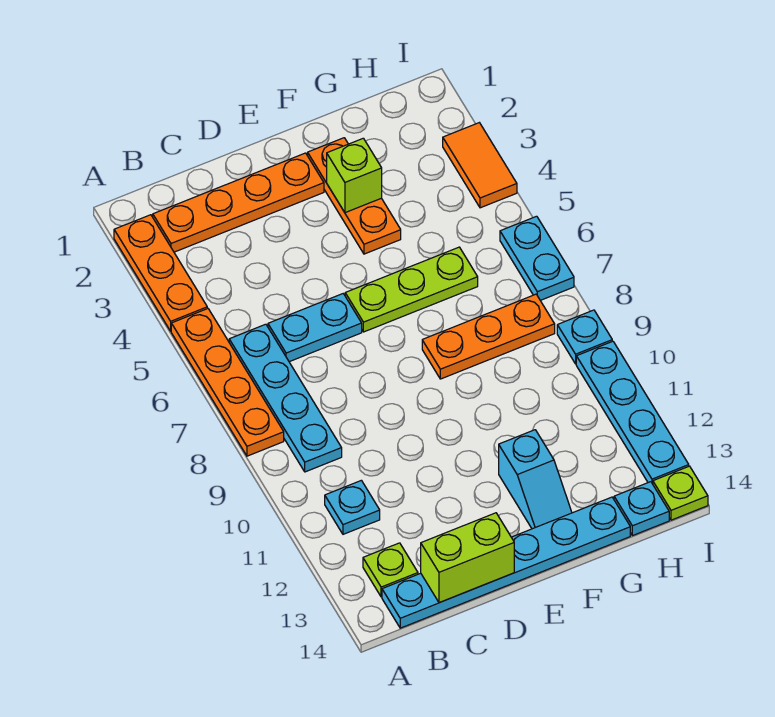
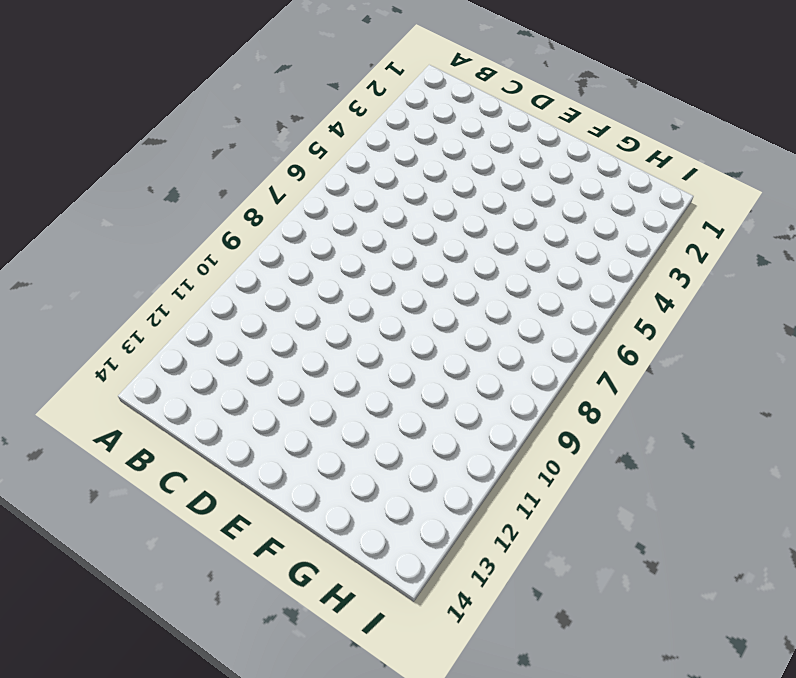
none -> orange 1x3 plate [114,215,207,331]
none -> orange 1x4 plate [171,308,284,456]
none -> orange 1x4 plate [153,153,324,252]

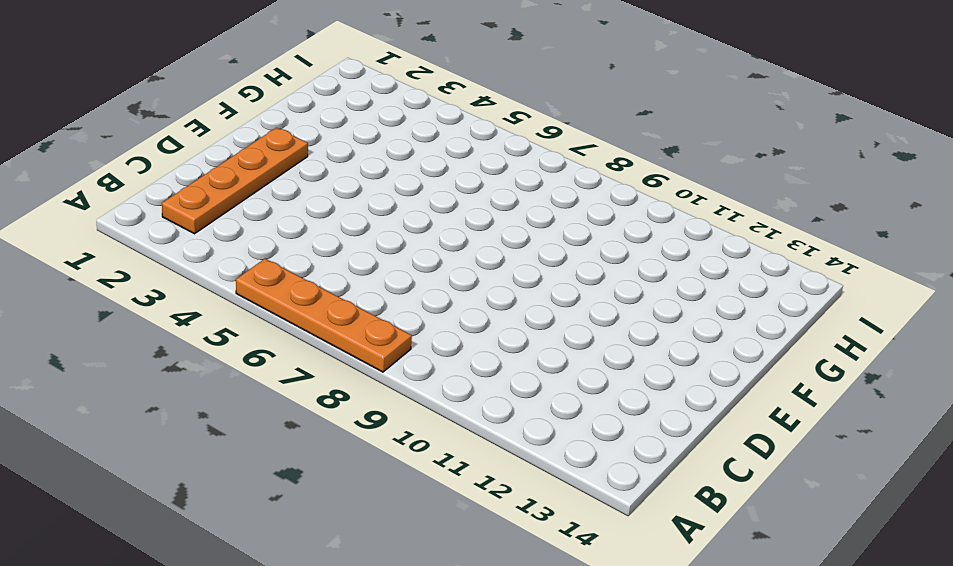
none -> orange 1x3 plate [114,215,207,331]
none -> cyan 1x4 plate [229,324,342,472]
none -> cyan 1x1 plate [325,480,380,534]

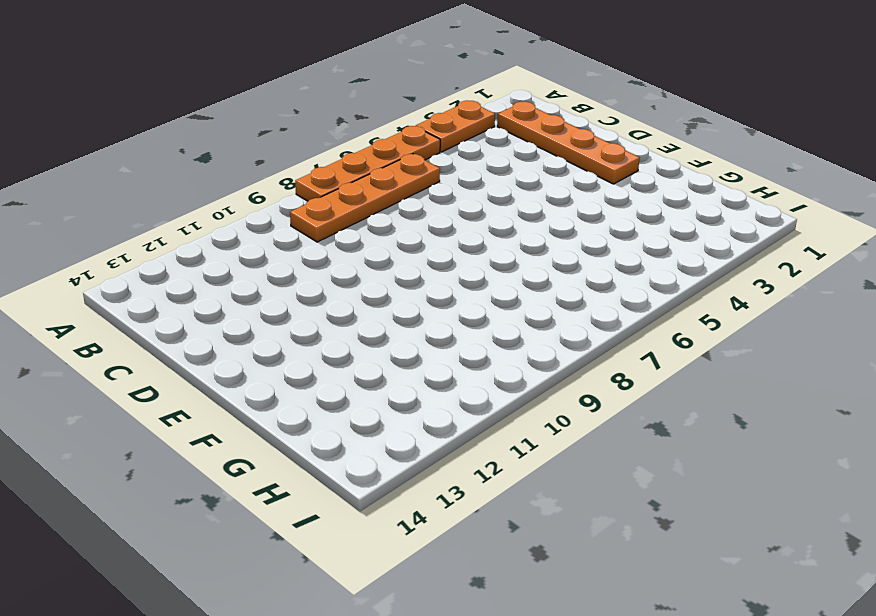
orange 1x2 plate [416,100,495,152] -> orange 1x3 plate [114,215,207,331]
orange 1x4 plate [290,154,440,242] -> cyan 1x4 plate [229,324,342,472]
none -> cyan 1x1 plate [325,480,380,534]
none -> lime 1x1 plate [363,543,418,597]
none -> cyan 1x6 plate [382,497,630,628]

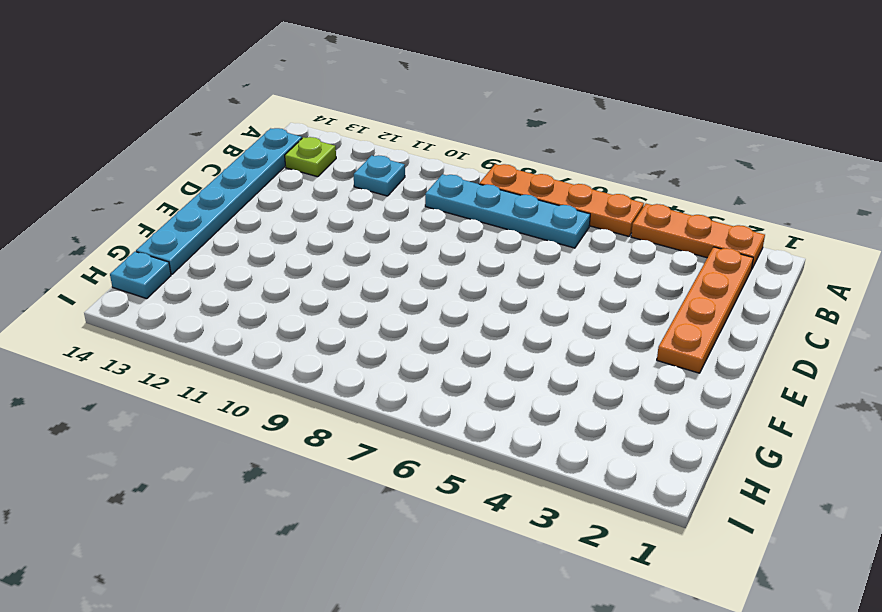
none -> cyan 1x2 plate [268,294,362,362]
none -> lime 1x3 plate [345,247,478,332]
none -> orange 1x3 plate [308,138,401,254]

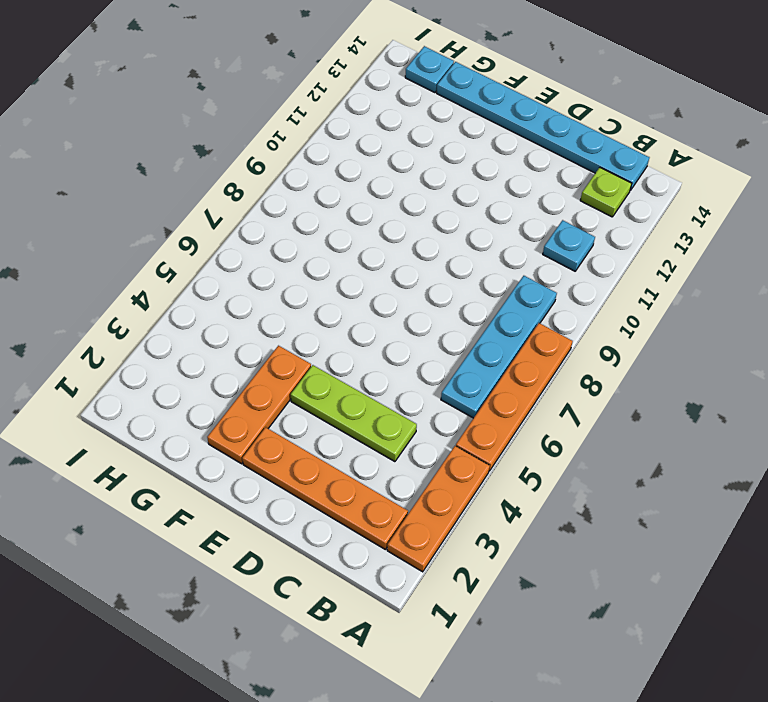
lime 1x3 plate [291,365,417,462] -> lime 1x3 plate moved to [345,247,478,332]
none -> cyan 1x2 plate [268,294,362,362]
none -> orange 1x3 plate [422,294,555,379]
none -> cyan 1x2 slope [499,430,572,529]

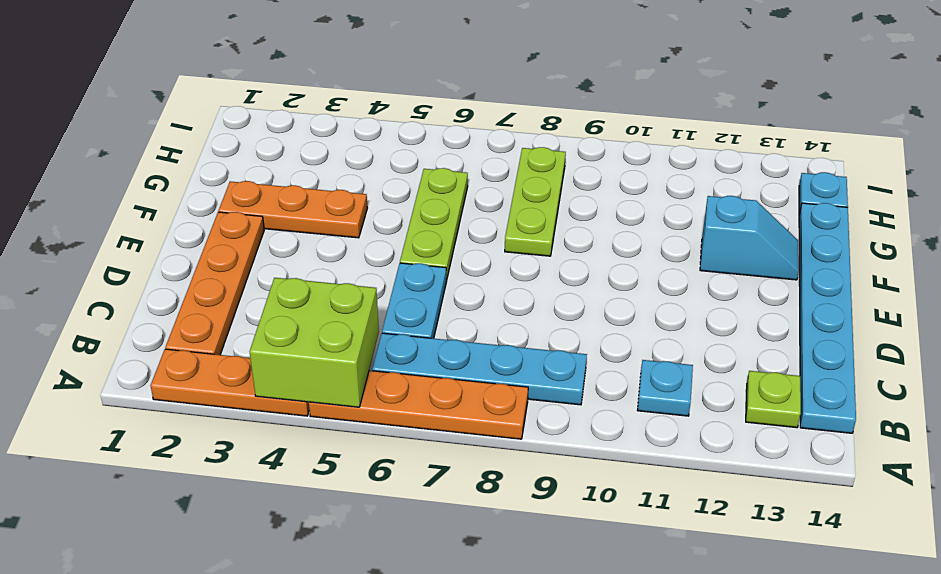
lime 2x2 brick [250,278,379,407] -> none
lime 1x3 plate [505,147,566,256] -> orange 1x3 plate [422,294,555,379]
none -> orange 1x2 tile [443,123,517,208]
none -> cyan 1x2 plate [500,216,574,300]
none -> cyan 1x1 plate [557,310,612,364]

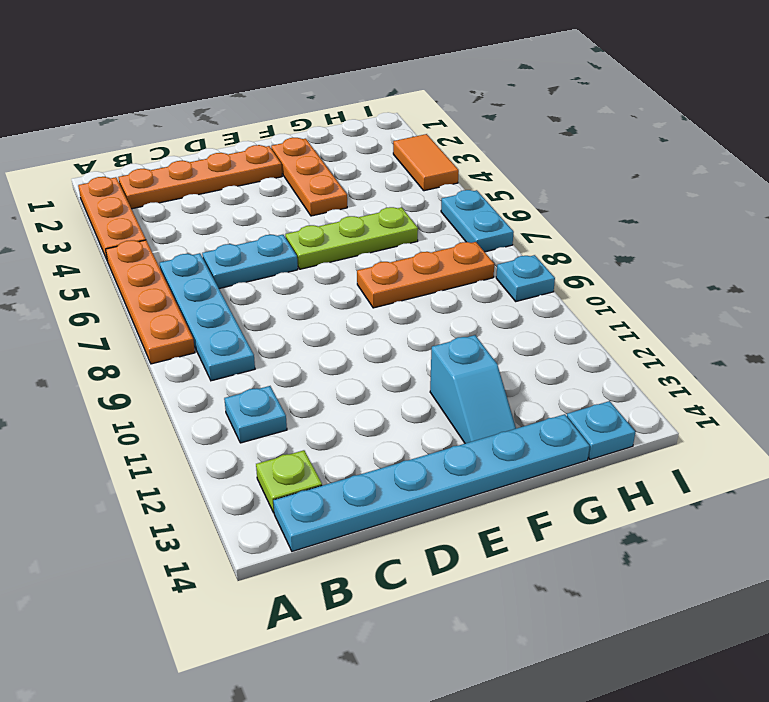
none -> cyan 1x4 plate [576,341,689,484]
none -> lime 1x1 plate [653,466,708,520]
none -> lime 1x2 brick [421,513,514,603]

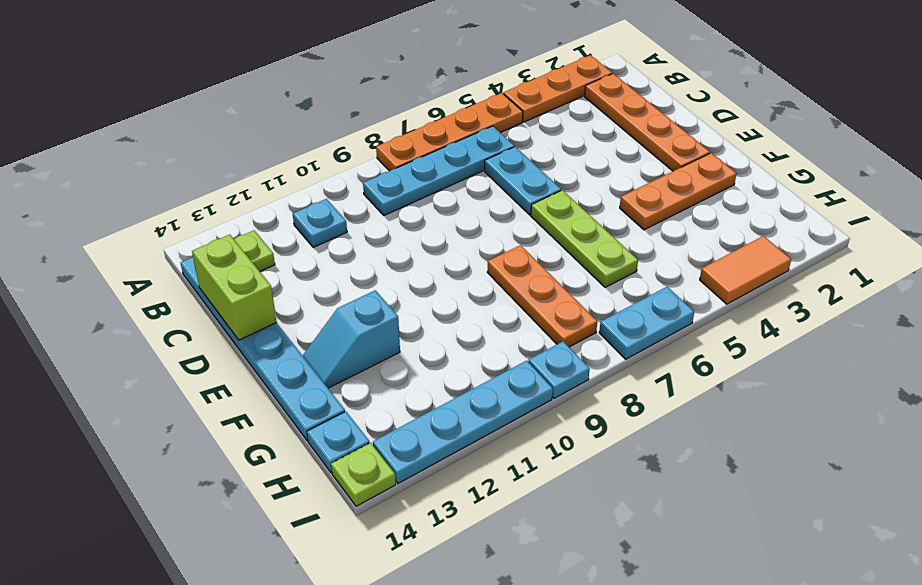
none -> lime 1x1 brick [327,138,382,213]

